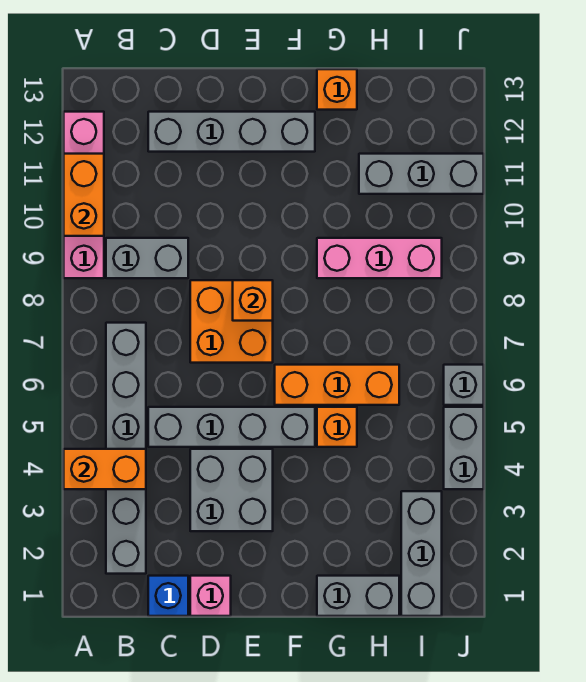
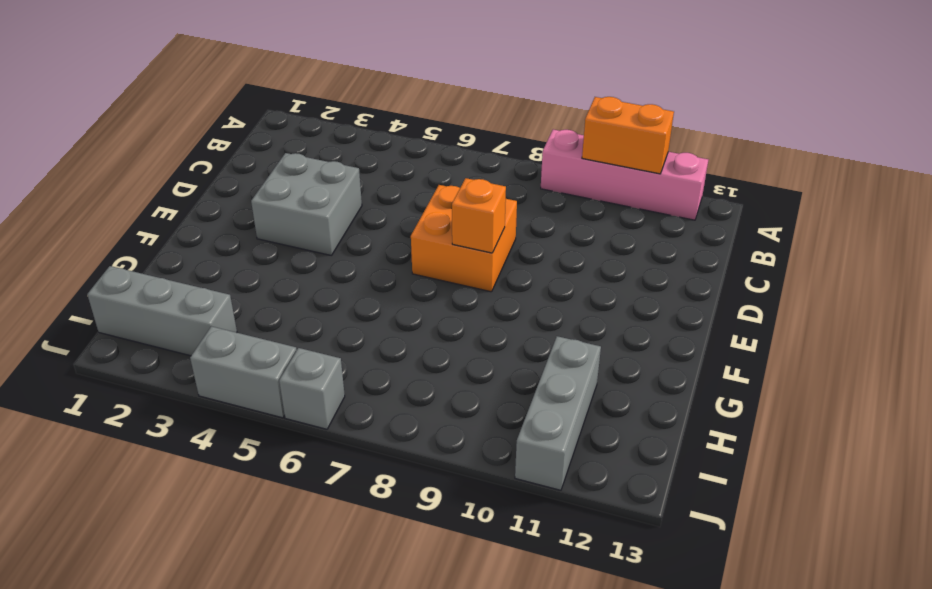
none -> grey 1x6 brick [106,323,146,574]
none -> grey 1x2 brick [106,238,188,278]
none -> blue 1x1 brick [148,576,188,616]

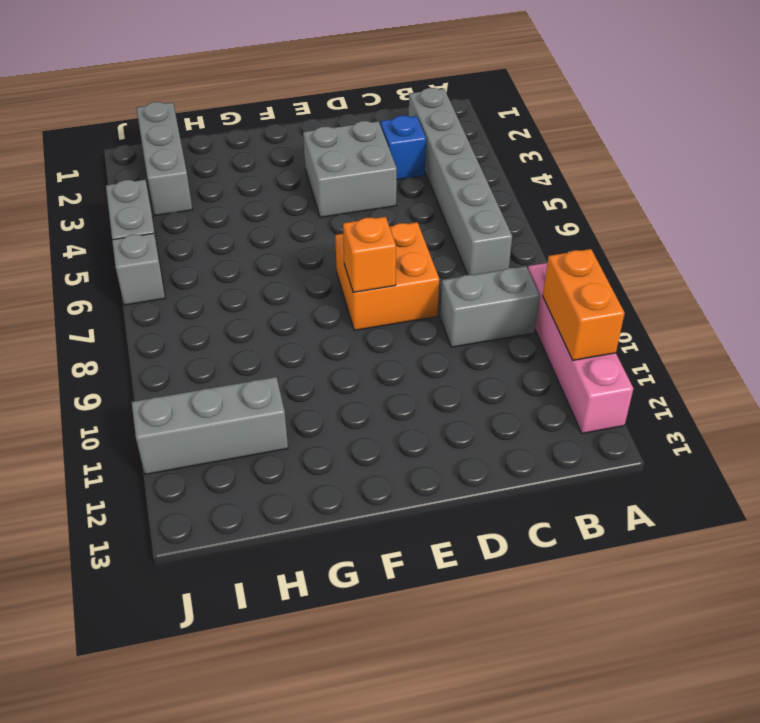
blue 1x1 brick [381,116,426,180] -> blue 1x1 brick moved to [148,576,188,616]
none -> grey 1x4 brick [148,407,315,447]
none -> grey 1x4 brick [148,112,315,152]
none -> pink 1x1 brick [190,576,231,616]

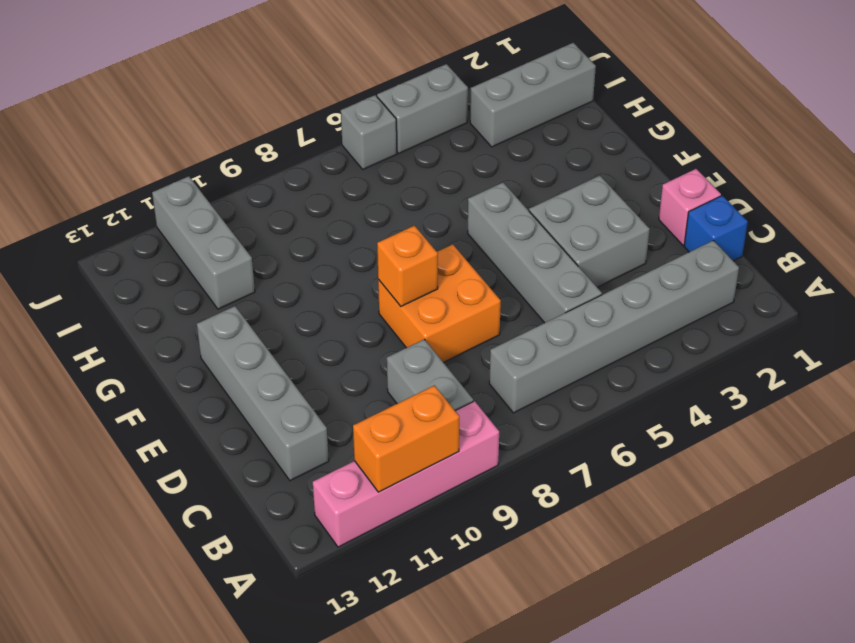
none -> orange 1x3 brick [275,365,399,405]
none -> grey 1x2 brick [317,576,399,616]
none -> orange 1x1 brick [317,407,357,447]

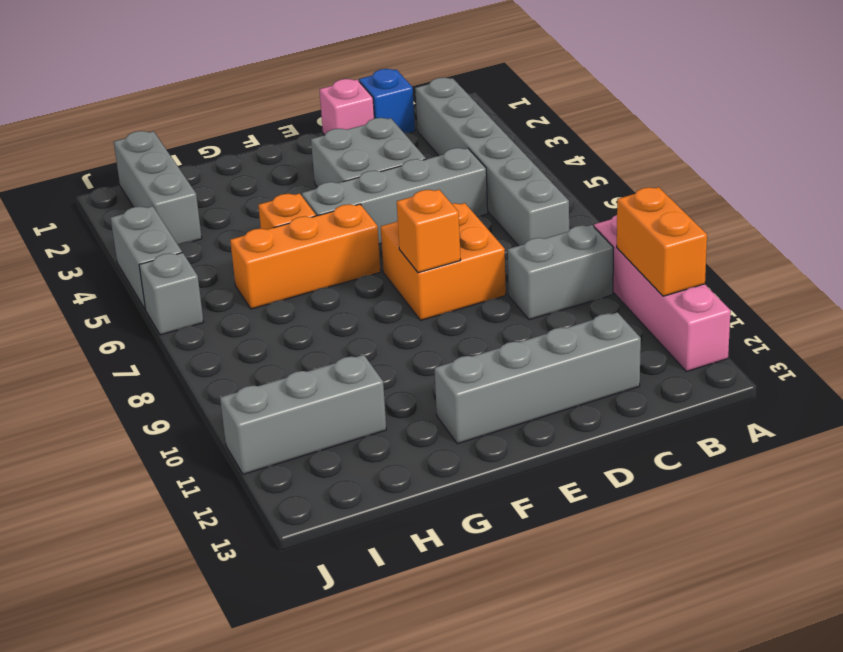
none -> grey 1x2 brick [317,576,399,616]
none -> pink 1x3 brick [317,238,442,278]
none -> orange 1x1 brick [317,69,357,110]

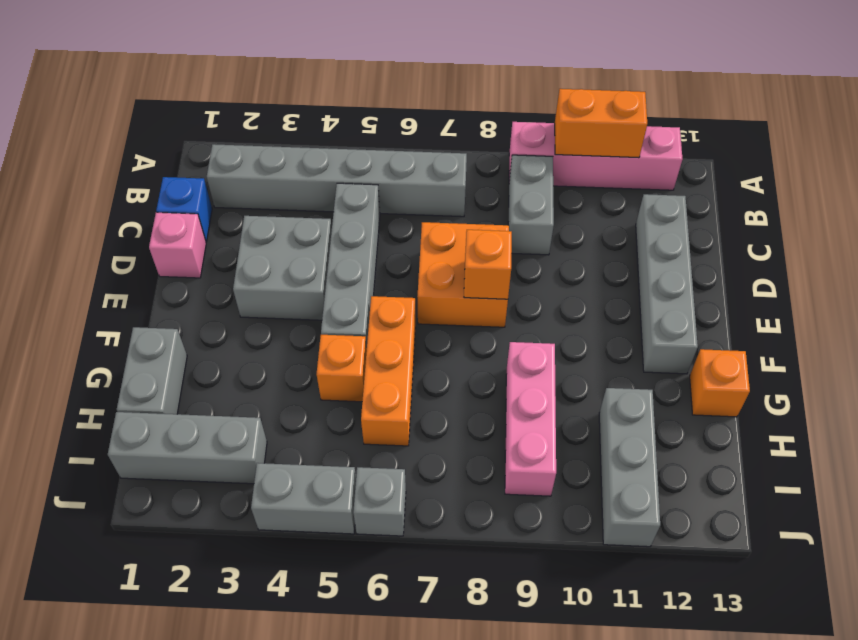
none -> orange 1x2 brick [64,449,146,489]

